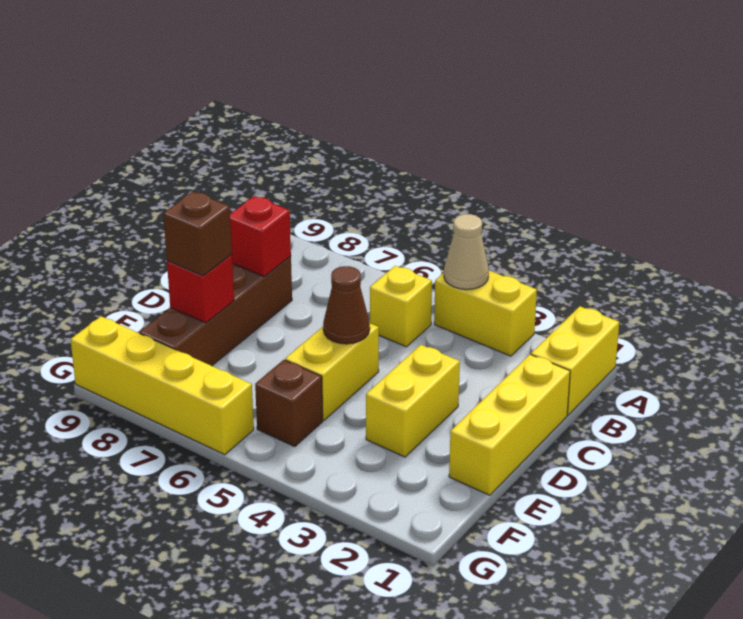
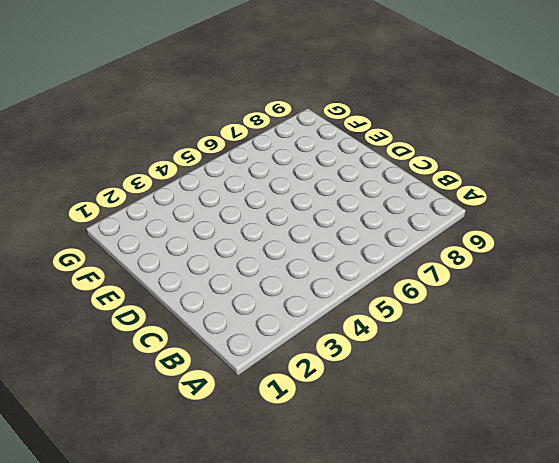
none -> yellow 1x2 brick [531,306,619,415]
none -> yellow 1x2 brick [434,271,537,356]
none -> yellow 1x1 brick [370,266,432,347]

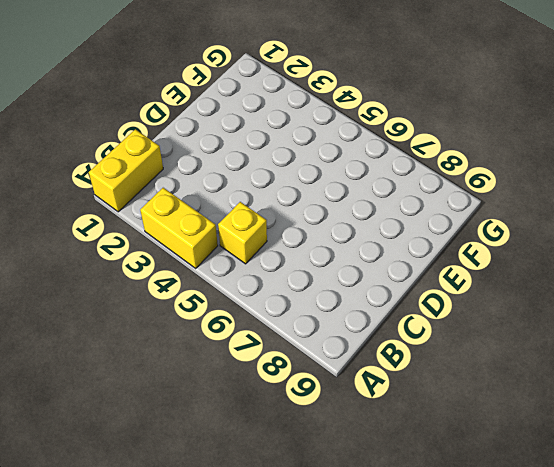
none -> yellow 1x3 brick [449,355,570,495]
none -> brown 1x4 brick [140,256,292,366]
none -> yellow 1x2 brick [366,345,460,457]

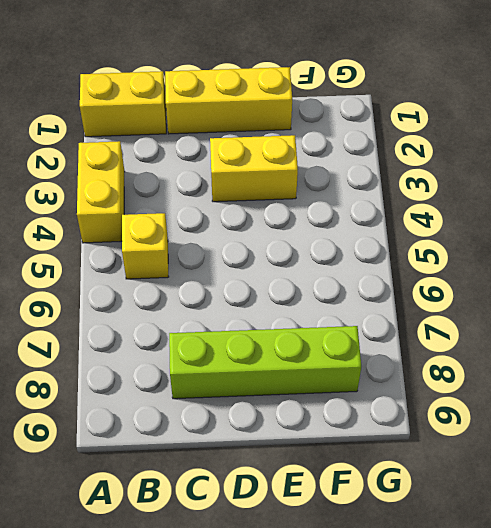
lime 1x4 brick [169,326,361,399] -> brown 1x4 brick [140,256,292,366]
none -> yellow 1x2 brick [285,323,379,420]
none -> brown 1x1 brick [255,360,323,446]
none -> yellow 1x4 brick [71,316,254,455]

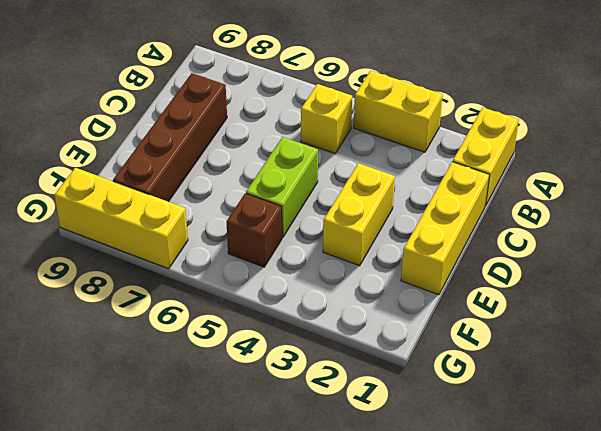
lime 1x2 brick [246,137,318,237] -> yellow 1x2 brick [285,323,379,420]
yellow 1x3 brick [54,168,188,269] -> yellow 1x4 brick [71,316,254,455]
none -> tan 1x1 cone [444,214,489,289]
none -> red 1x1 brick [230,196,291,276]
none -> brown 1x1 cone [323,266,370,344]

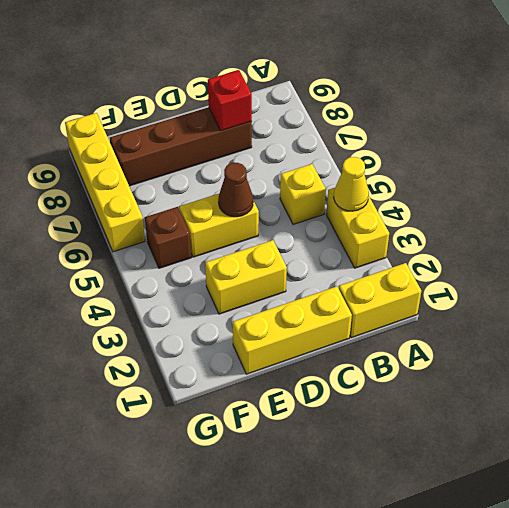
yellow 1x1 cone [334,157,369,211] -> tan 1x1 cone [444,214,489,289]
none -> red 1x1 brick [167,254,234,323]
none -> brown 1x1 brick [164,192,232,276]

